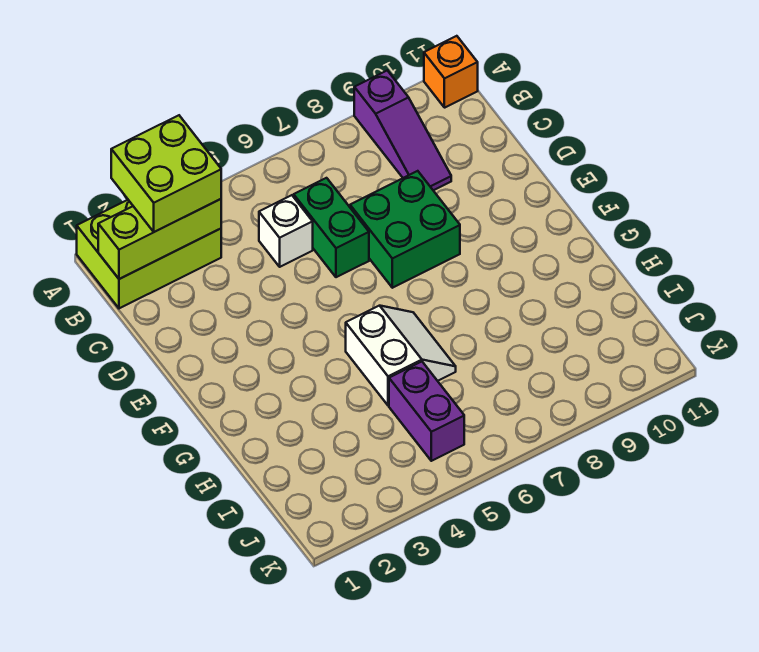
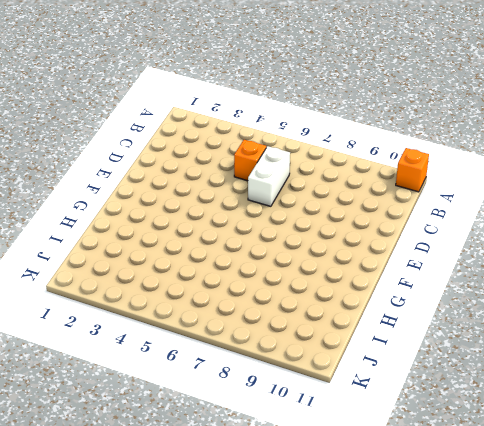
orange 1x1 brick [234,140,266,181] -> white 1x1 brick [259,195,313,267]
white 1x2 brick [248,146,290,206] -> green 1x2 brick [294,178,369,277]
none -> lime 2x3 brick [77,200,221,308]
none -> purple 1x3 slope [354,70,451,190]

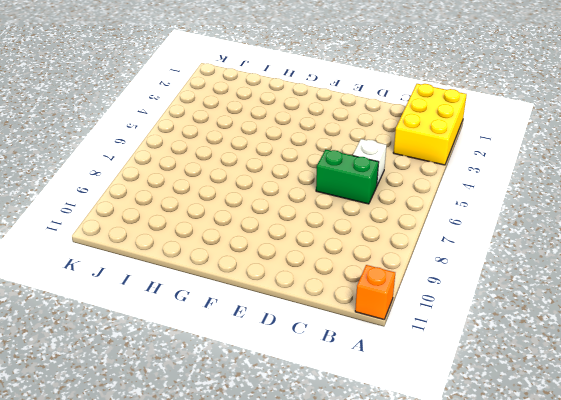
yellow 2x3 brick [393,84,467,165] -> lime 2x3 brick [77,200,221,308]
none -> purple 1x3 slope [354,70,451,190]
none -> green 2x2 brick [350,171,460,288]

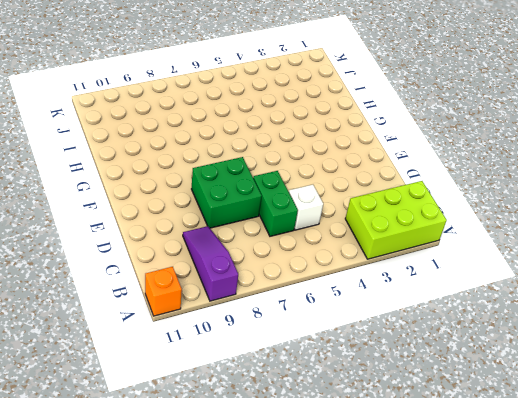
none -> white 2x2 slope [346,306,456,406]
none -> purple 1x2 brick [389,362,464,461]

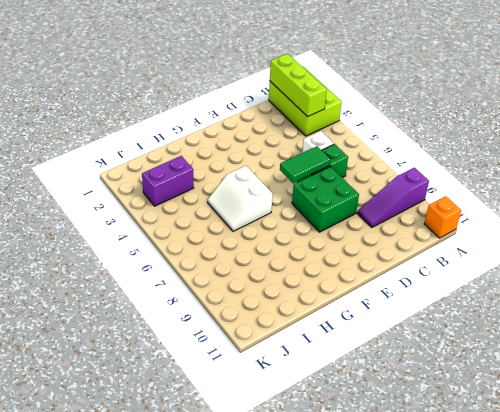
green 1x2 tile [280,146,331,183] -> none
white 2x2 slope [208,166,273,231] -> white 2x2 slope turned to [346,306,456,406]
purple 1x2 brick [142,156,194,206] -> purple 1x2 brick moved to [389,362,464,461]
none -> lime 2x2 brick [111,115,221,232]

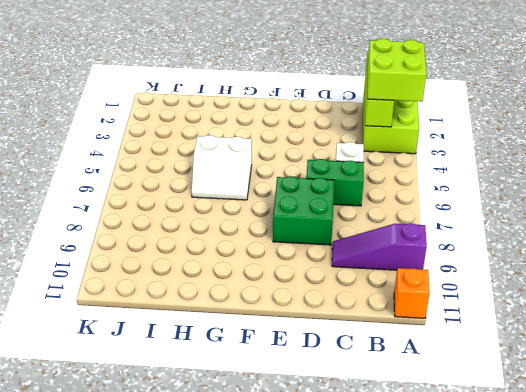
none -> purple 1x2 brick [389,362,464,461]

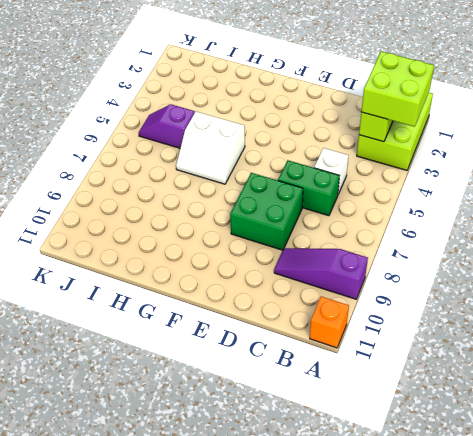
purple 1x2 slope [139,104,195,148] -> purple 1x2 brick [389,362,464,461]

